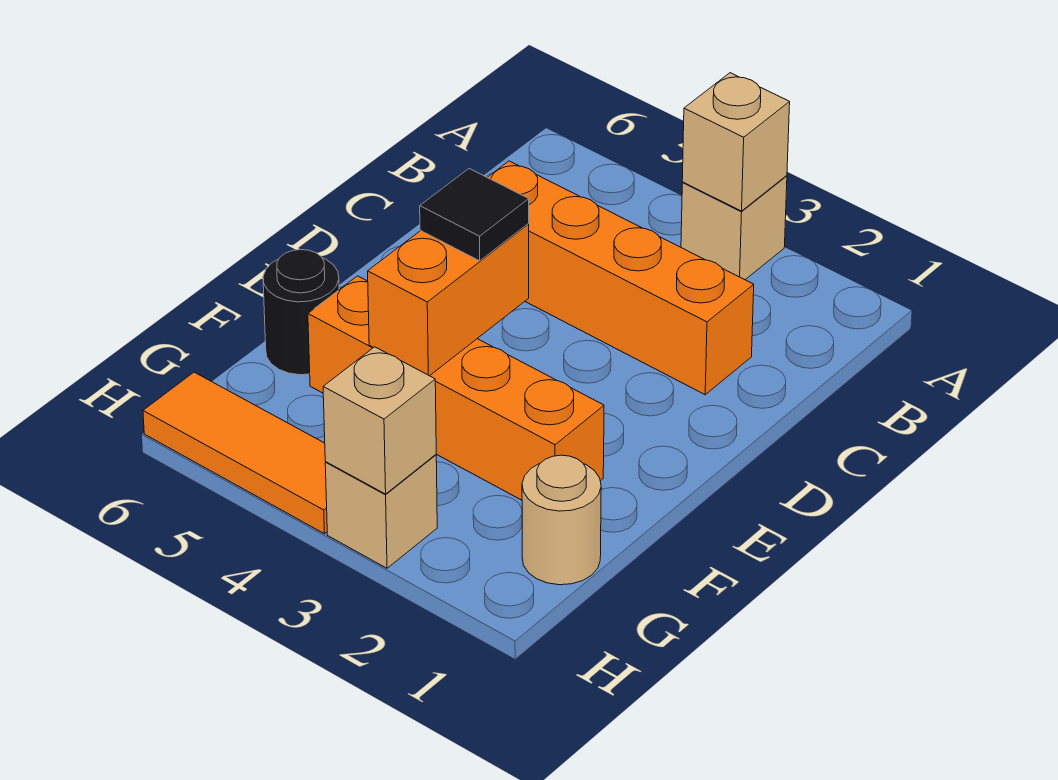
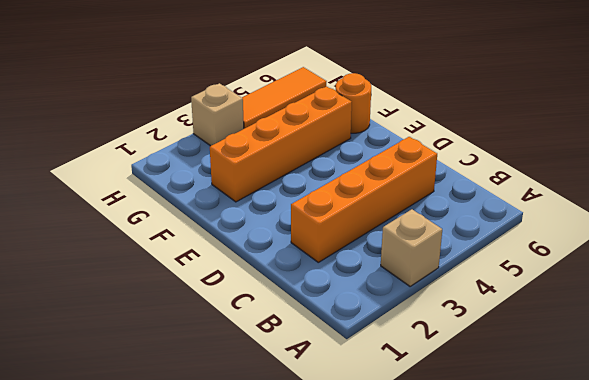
orange 1x1 round brick [335,73,371,133] -> black 1x1 round brick [263,250,339,375]
none -> tan 1x1 round brick [522,455,601,585]
none -> tan 1x1 brick [682,73,790,211]

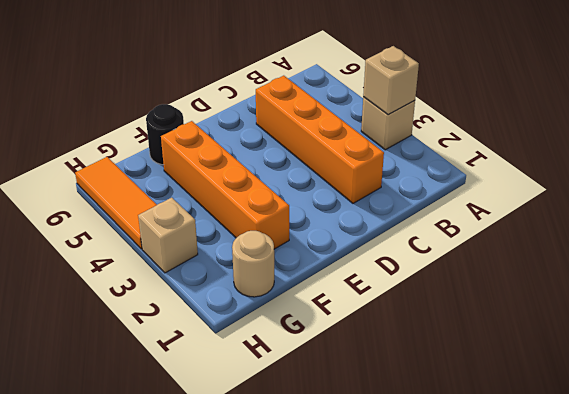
none -> orange 1x2 brick [368,224,529,376]
none -> tan 1x1 brick [323,347,436,494]

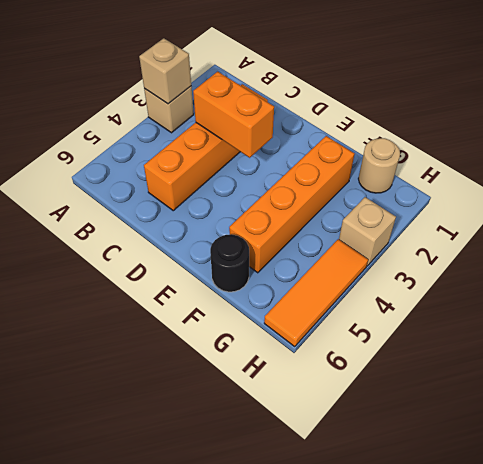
orange 1x2 brick [193,72,274,158] -> orange 1x2 brick moved to [368,224,529,376]
none -> tan 1x1 brick [323,347,436,494]
none -> black 1x1 tile [420,169,529,261]

